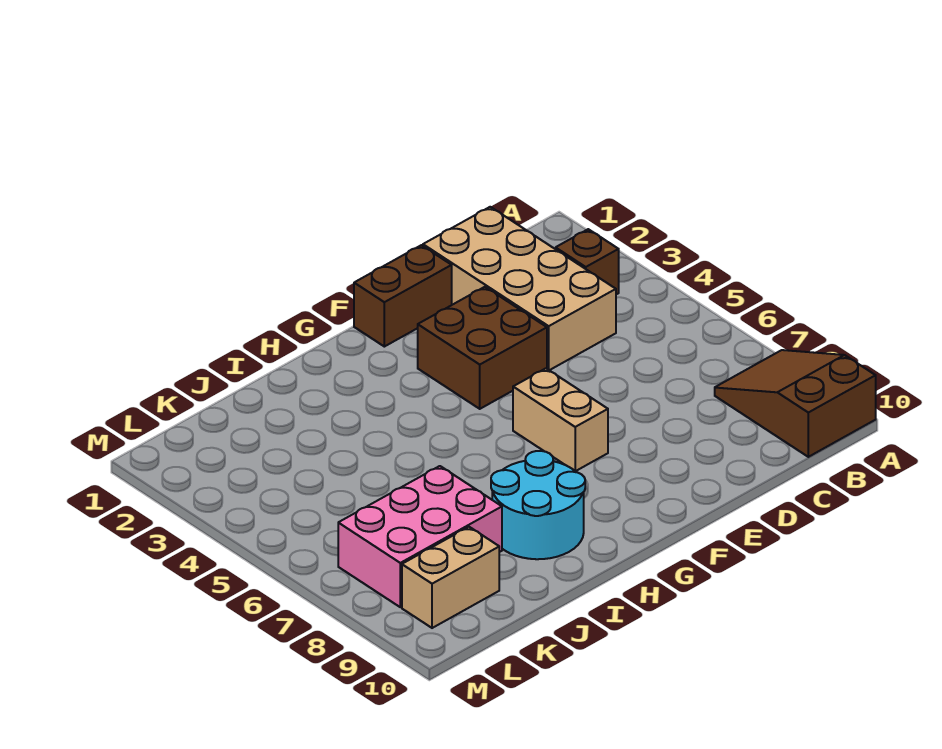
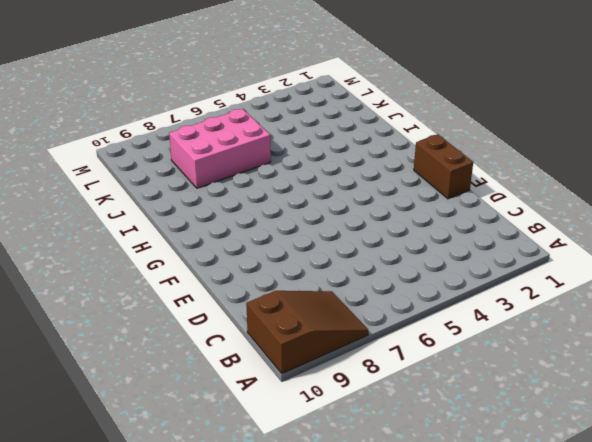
pink 2x3 brick [169,109,271,188] -> pink 2x3 brick turned to [338,466,502,607]
none -> brown 1x1 brick [556,229,619,294]
none -> tan 2x4 brick [423,207,616,370]

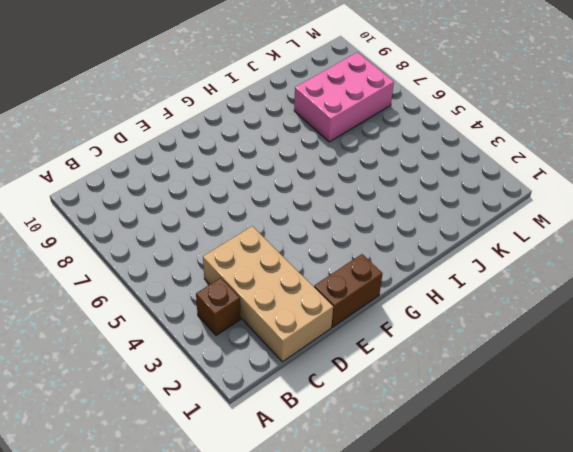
none -> brown 2x3 slope [715,350,876,457]
none -> brown 2x2 brick [418,287,547,409]

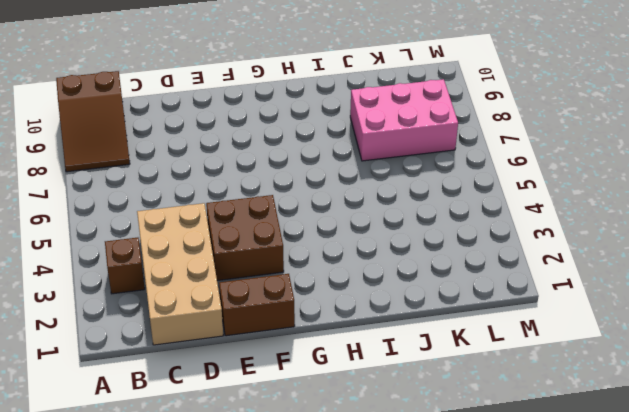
none -> tan 1x2 brick [513,368,608,471]
none -> cyan 2x2 round brick [491,451,585,559]

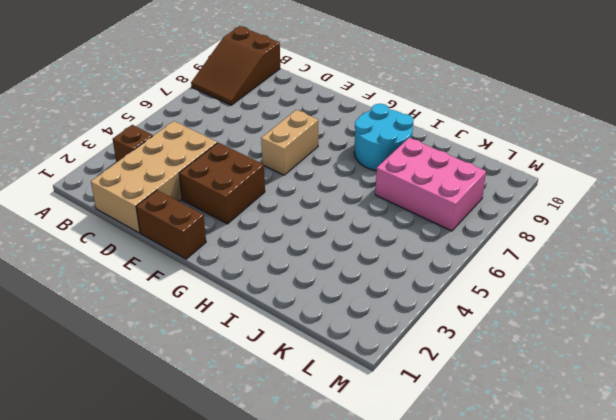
none -> tan 1x2 brick [402,527,499,628]

